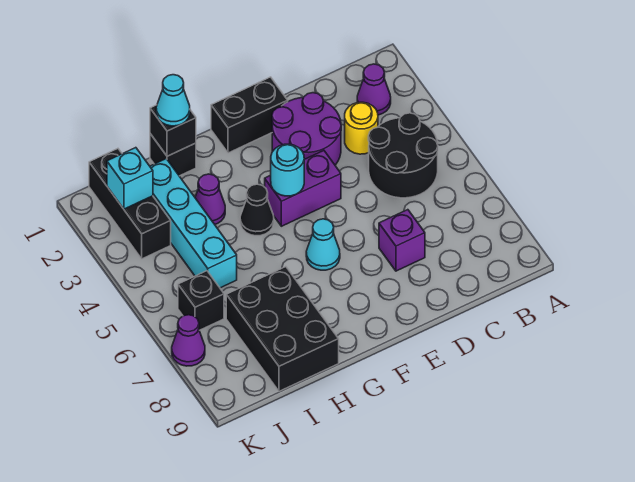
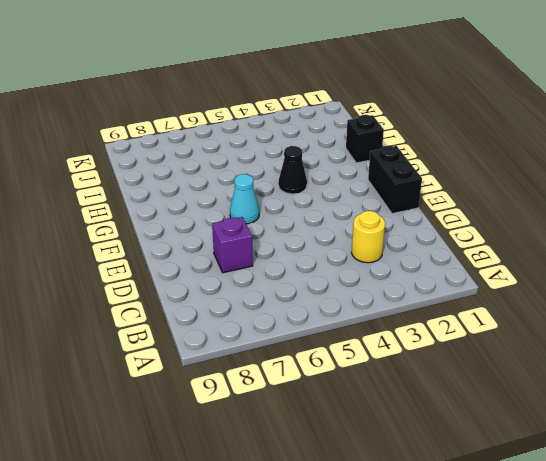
none -> purple 1x1 cone [357,64,391,115]
none -> black 2x2 round brick [368,113,438,198]
none -> purple 2x2 round brick [272,93,341,165]

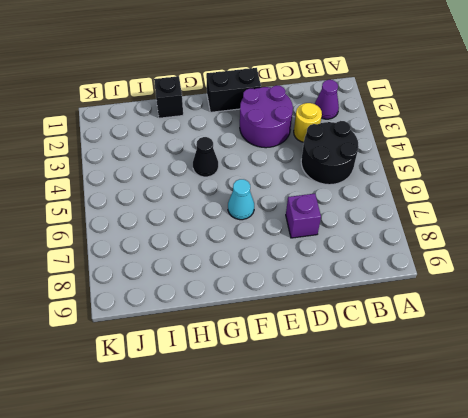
none -> purple 1x2 brick [265,151,341,226]
none -> purple 1x1 cone [195,174,225,224]
none -> black 2x3 brick [226,267,339,391]

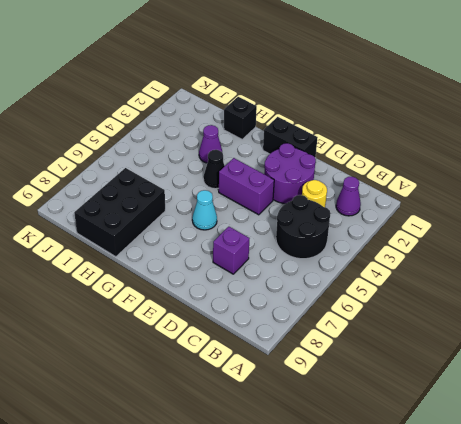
none -> cyan 1x4 brick [150,159,237,288]
none -> black 1x3 brick [89,149,171,259]
none -> black 1x1 brick [178,271,224,330]

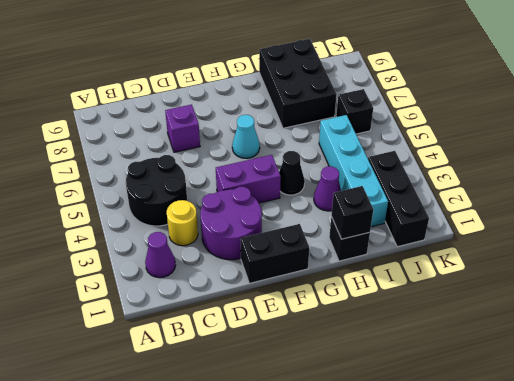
none -> purple 1x1 cone [172,315,205,366]
none -> cyan 1x1 round brick [271,144,304,196]
none -> cyan 1x1 brick [107,148,153,209]

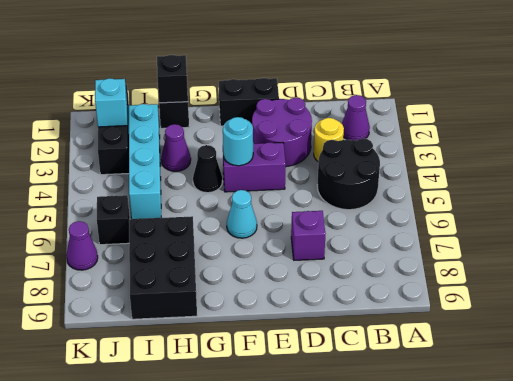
none -> cyan 1x1 cone [156,75,190,126]

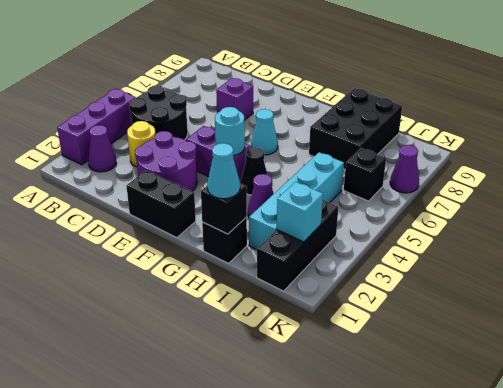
purple 1x3 brick [57,89,136,165] -> none

